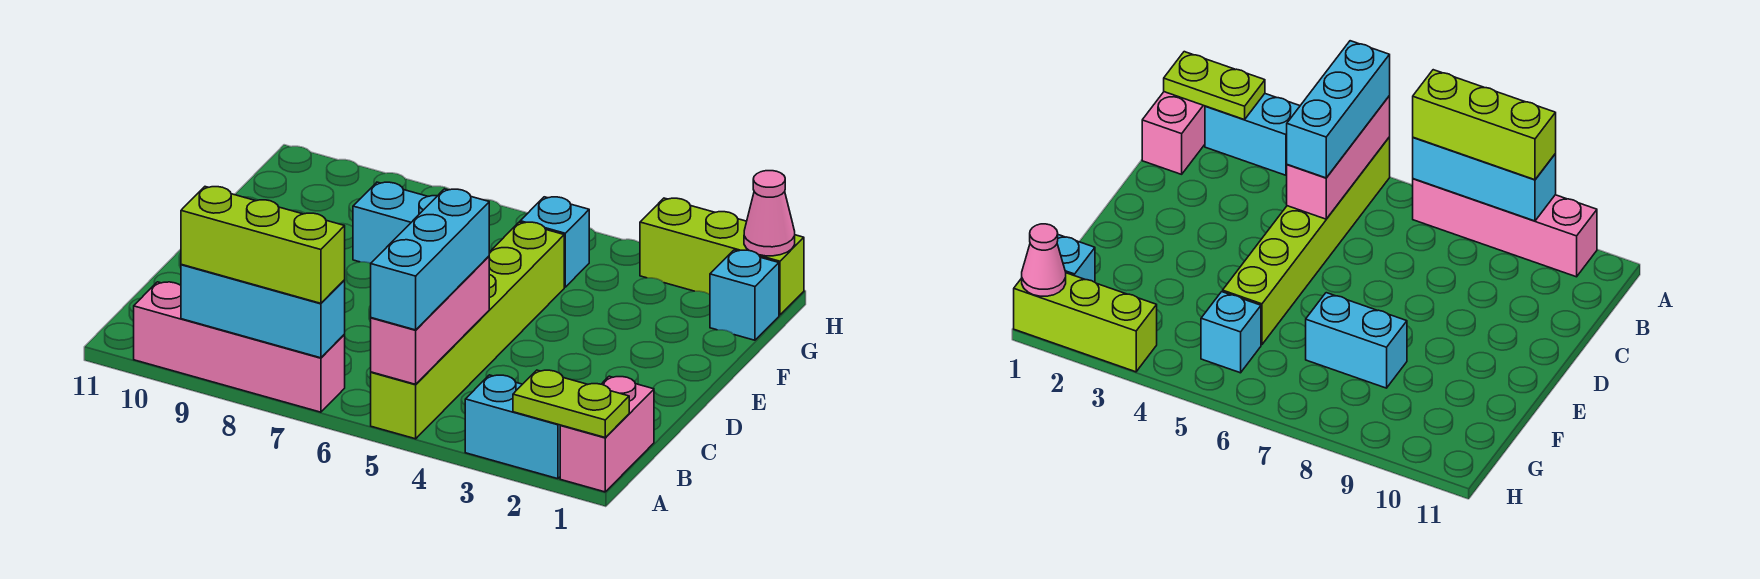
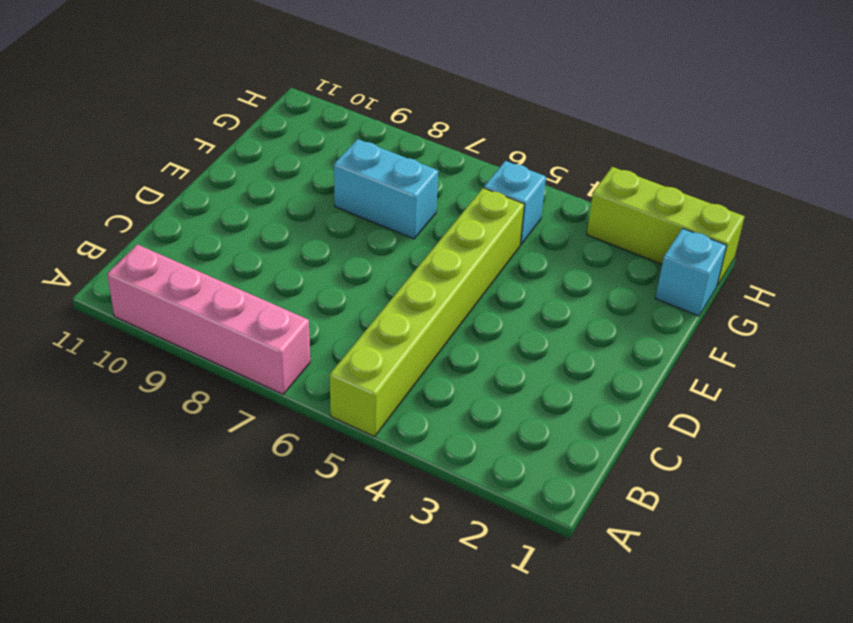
none -> pink 1x2 brick [560,376,654,492]
none -> cyan 1x2 brick [465,375,561,479]
none -> lime 1x2 plate [513,370,629,437]

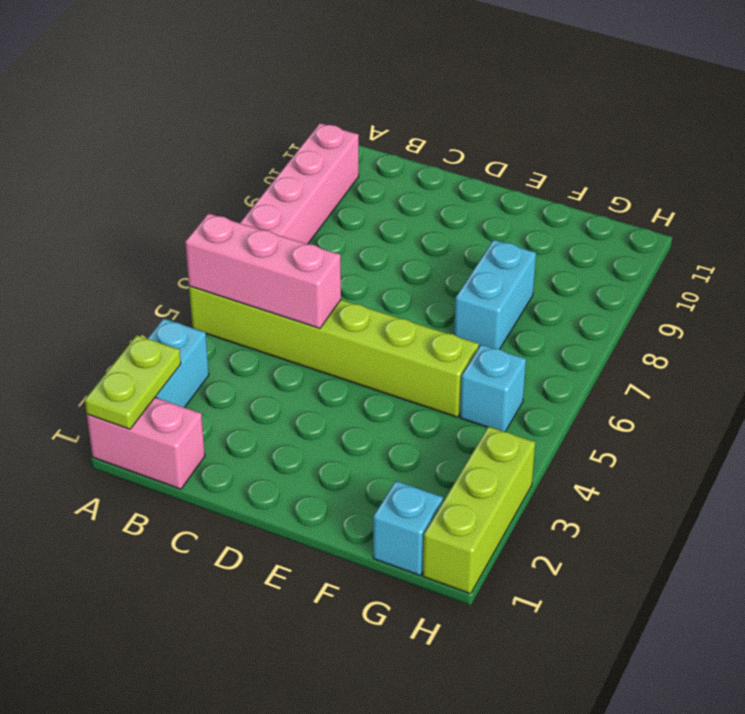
none -> cyan 1x3 brick [181,264,345,358]
none -> pink 1x1 cone [744,171,795,256]
none -> cyan 1x3 brick [371,189,489,330]

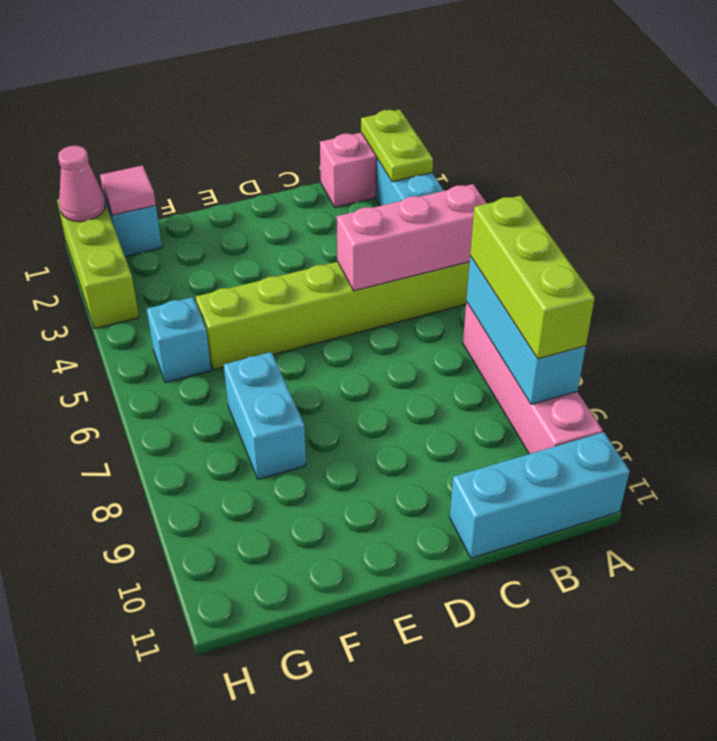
cyan 1x3 brick [450,432,630,558] -> cyan 1x3 brick moved to [371,189,489,330]
pink 1x1 tile [100,165,156,215] -> none

